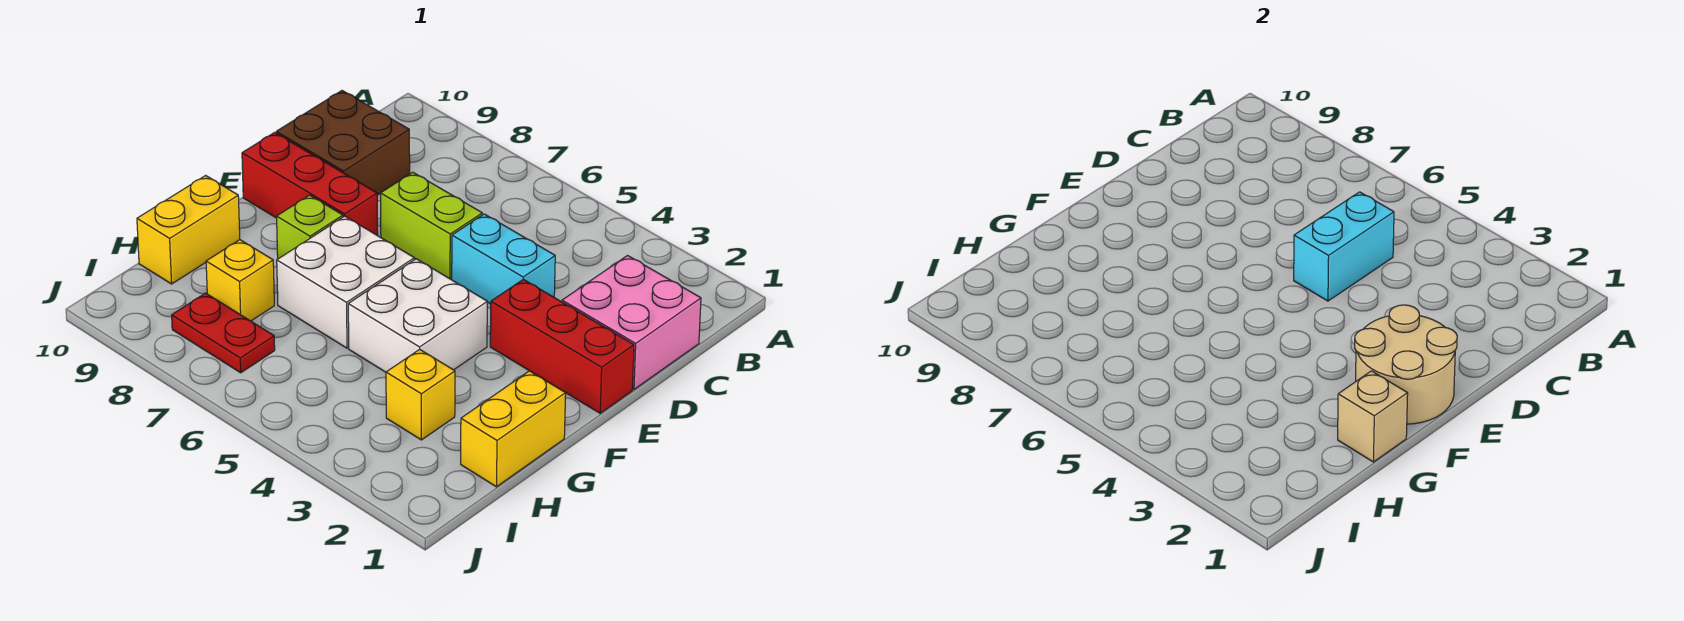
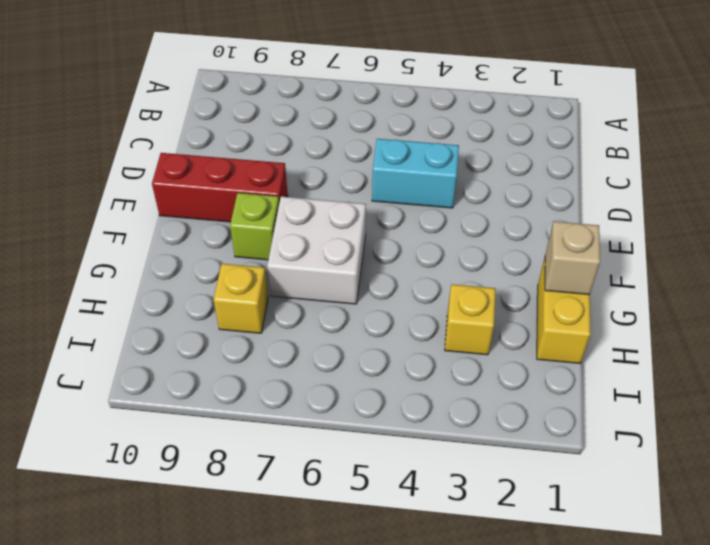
none -> pink 2x2 brick [562,256,701,389]
none -> brown 2x2 brick [276,91,410,195]
none -> lime 1x2 brick [381,172,482,279]

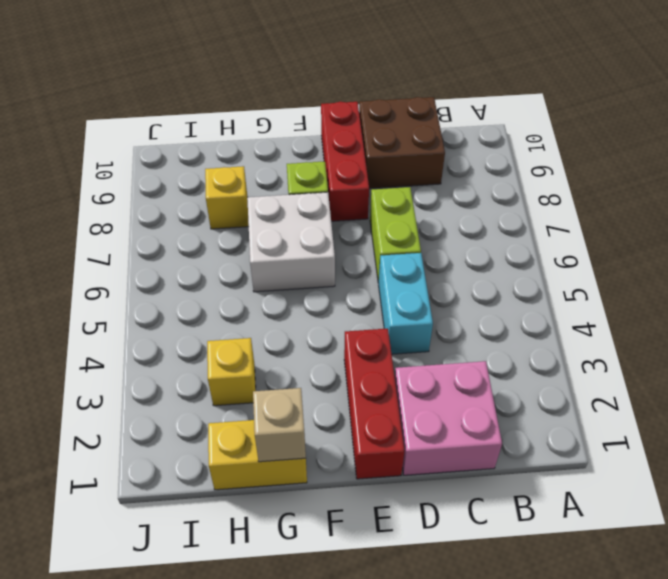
none -> white 2x2 brick [348,259,487,372]
none -> yellow 1x2 brick [137,175,240,284]
none -> red 1x2 plate [172,293,275,373]

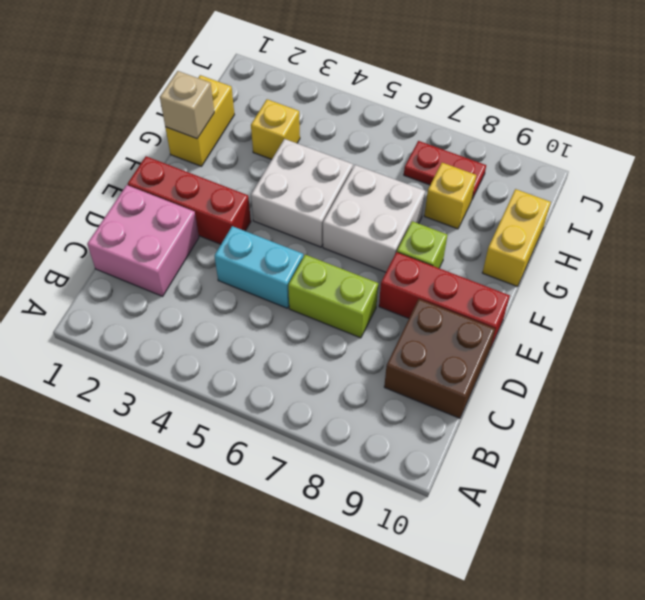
none -> cyan 1x2 brick [1294,192,1394,301]
none -> tan 2x2 round brick [1355,305,1457,424]

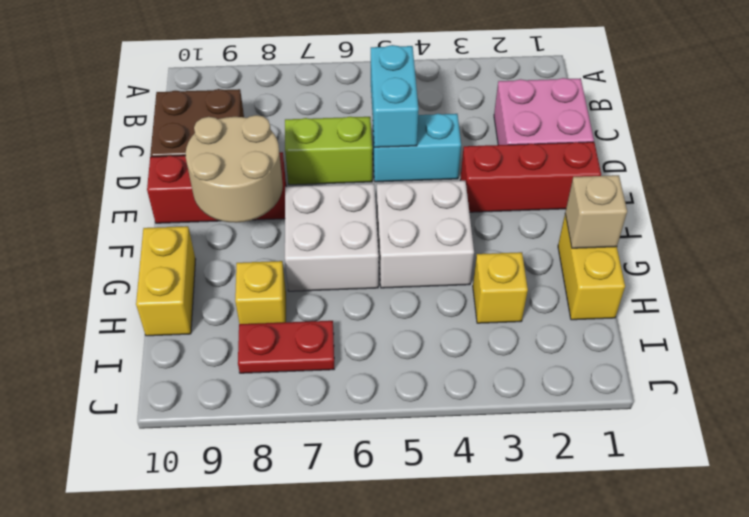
tan 2x2 round brick [186,115,283,223] -> tan 2x2 round brick moved to [1355,305,1457,424]
none -> lime 1x1 brick [277,195,343,259]

